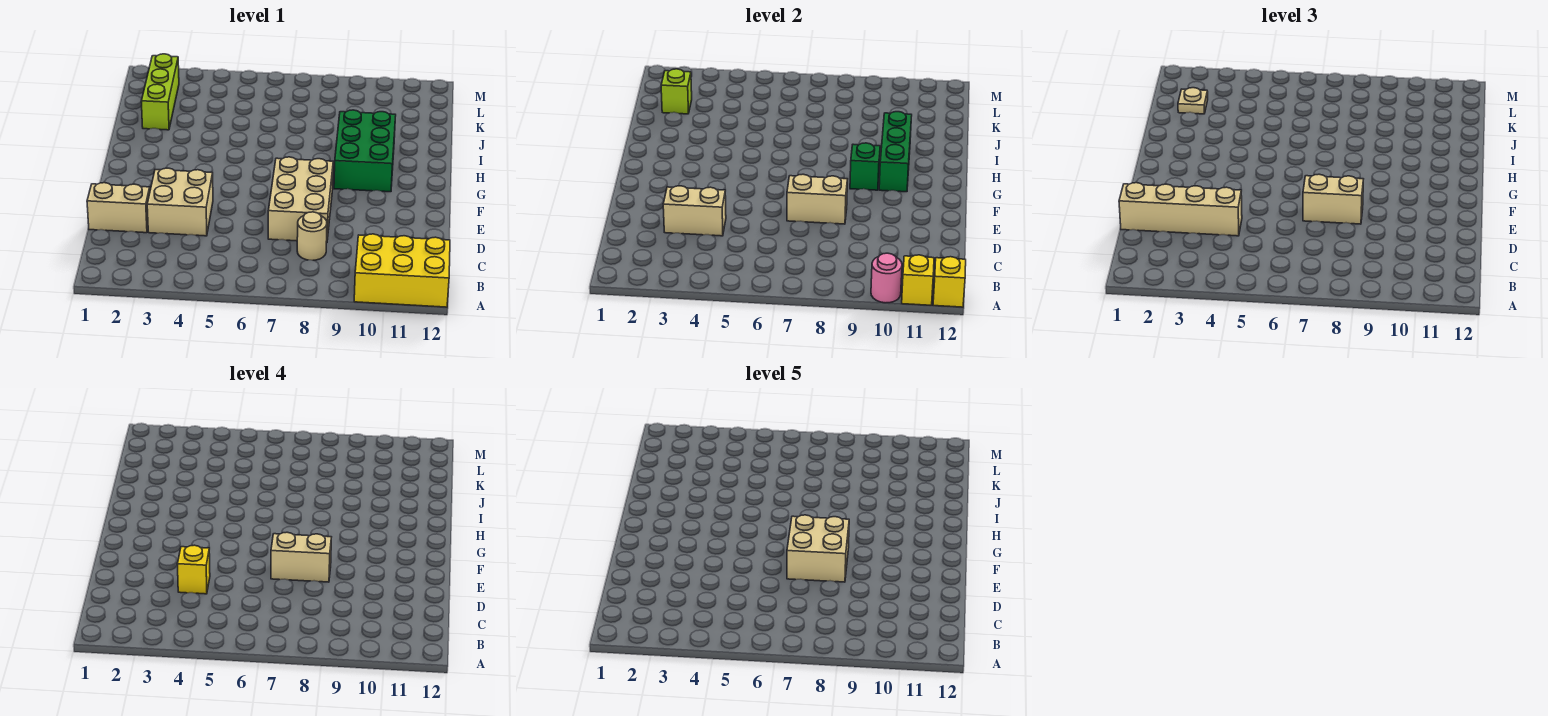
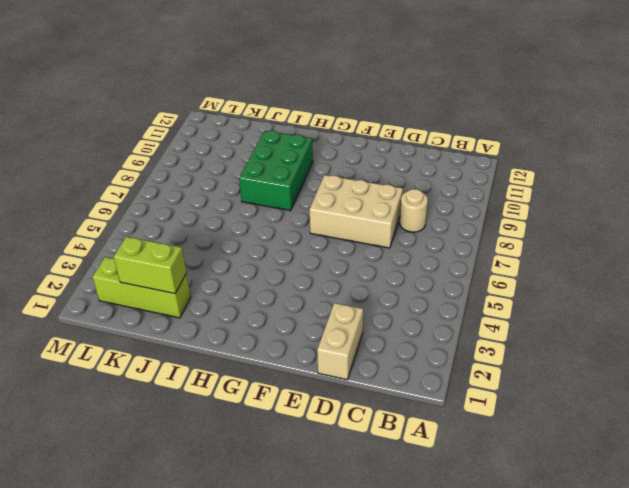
green 2x3 brick [239,131,313,211] -> green 2x3 brick turned to [334,110,396,192]
lime 1x2 brick [114,237,186,294] -> lime 1x1 brick [661,69,692,114]
none -> yellow 2x3 brick [354,234,450,307]
none -> tan 2x2 brick [147,168,213,236]
none -> pink 1x1 round brick [871,253,902,303]

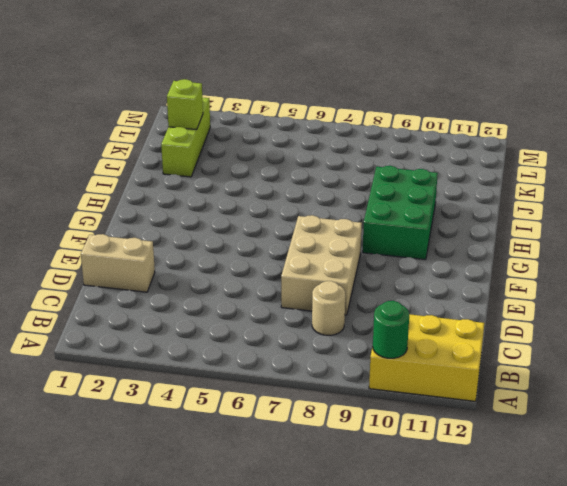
green 1x1 round brick [373,301,409,358] -> pink 1x1 round brick [871,253,902,303]
none -> tan 2x2 brick [147,168,213,236]
none -> yellow 1x1 brick [902,255,934,305]
none -> yellow 1x1 brick [933,257,966,307]

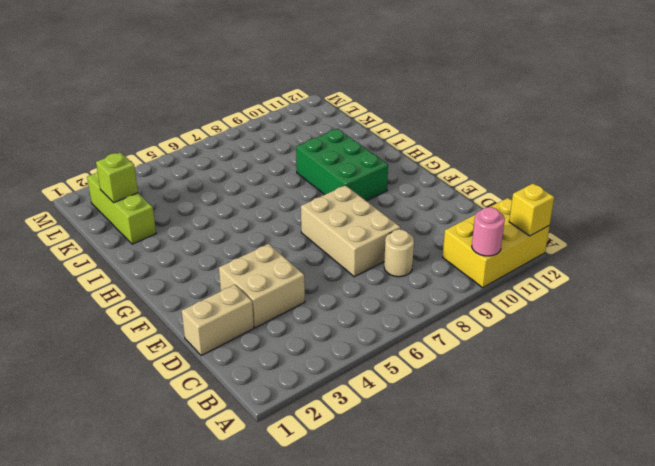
none -> yellow 1x1 brick [902,255,934,305]
none -> tan 1x2 brick [663,186,726,236]
none -> tan 1x2 brick [787,174,847,224]

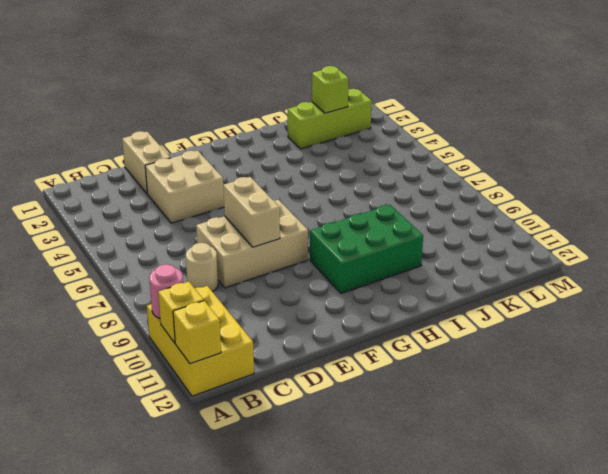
none -> tan 1x2 brick [663,186,726,236]
none -> green 1x1 brick [850,143,880,190]
none -> green 1x3 brick [879,112,912,192]

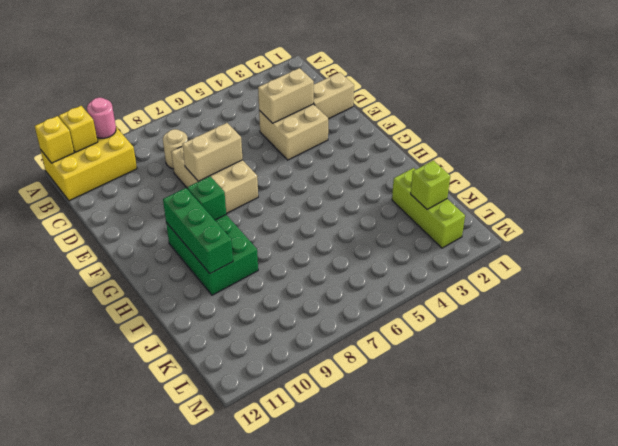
none -> tan 1x4 brick [1119,183,1242,236]
none -> tan 1x2 brick [1303,174,1363,224]
none -> tan 1x1 plate [1178,88,1208,114]

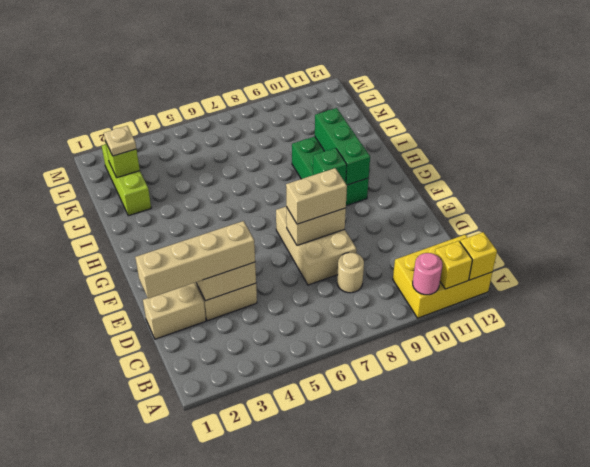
none -> yellow 1x1 brick [178,545,210,594]
none -> tan 1x2 brick [271,532,331,582]
none -> tan 2x2 brick [787,515,849,582]

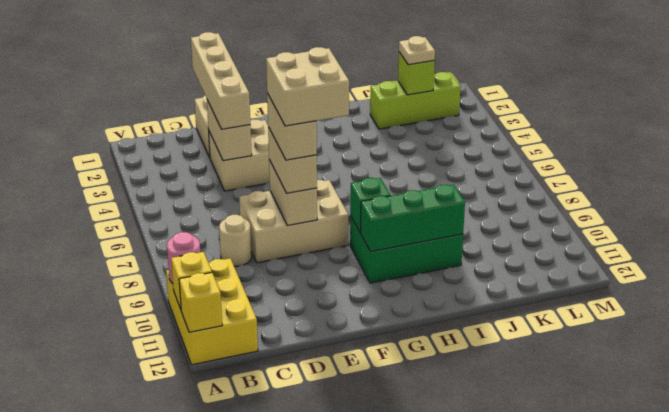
none -> yellow 1x1 brick [178,545,210,594]

